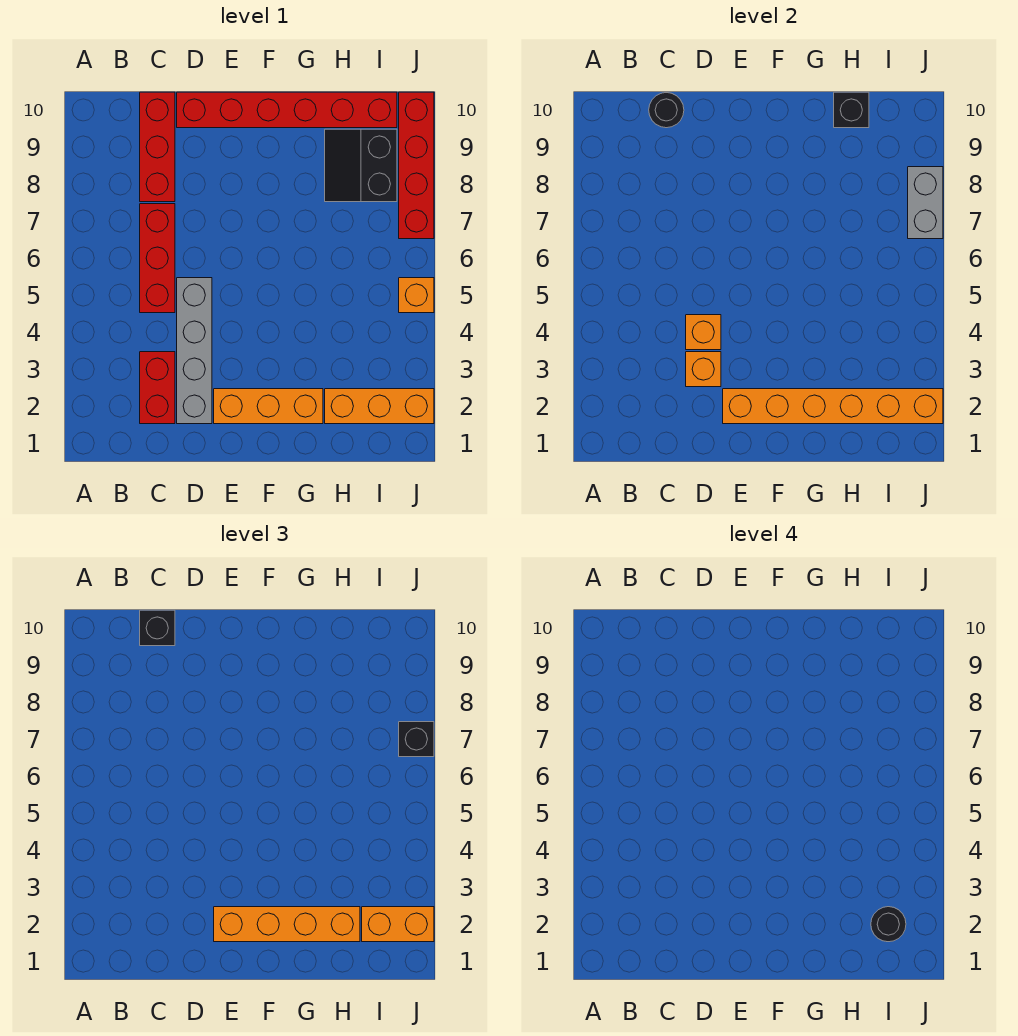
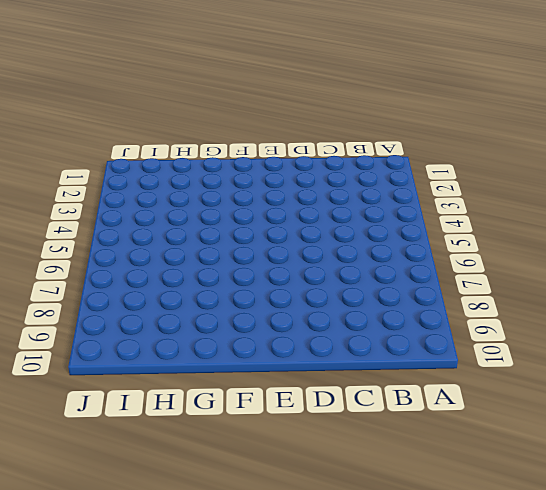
none -> red 1x2 brick [140,352,175,424]
none -> red 1x3 brick [140,204,175,313]
none -> red 1x3 brick [140,92,175,202]

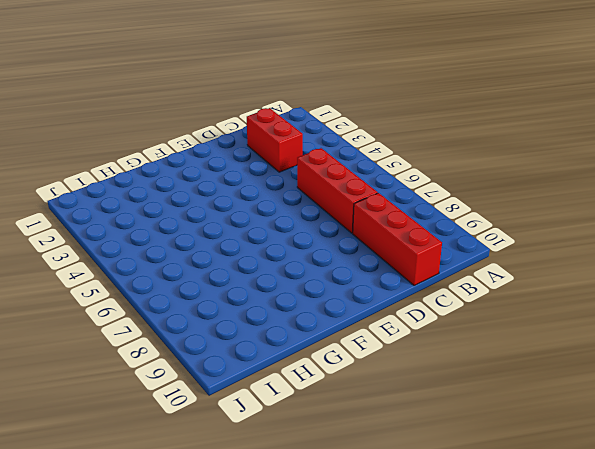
none -> grey 1x4 brick [177,278,212,424]
none -> red 1x6 brick [177,92,397,128]
none -> orange 1x3 brick [214,389,323,424]

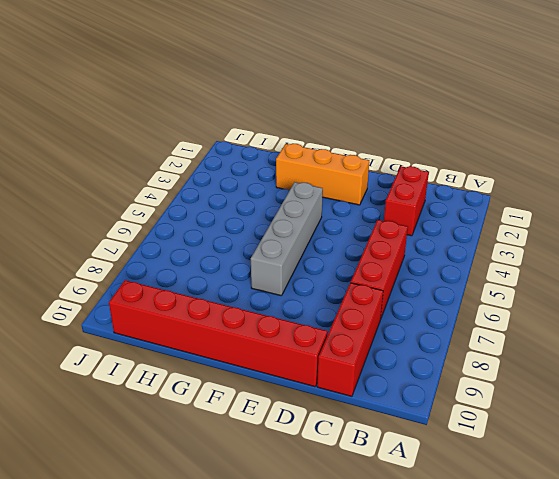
grey 1x4 brick [251,182,323,296] -> grey 1x4 brick moved to [177,278,212,424]
none -> orange 1x3 brick [325,389,434,424]
none -> black 2x2 slope [325,129,397,202]
none -> orange 1x1 brick [399,278,434,313]

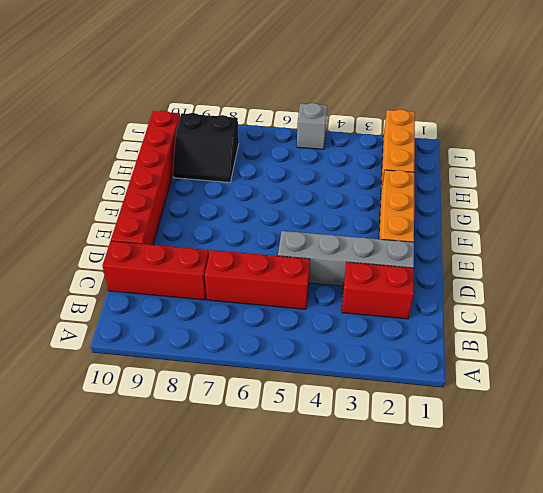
grey 1x1 brick [297,103,327,150] -> orange 1x1 brick [399,278,434,313]
none -> red 1x4 brick [399,92,434,239]
none -> black 1x1 round brick [649,93,684,128]
none -> orange 1x1 brick [686,352,721,387]

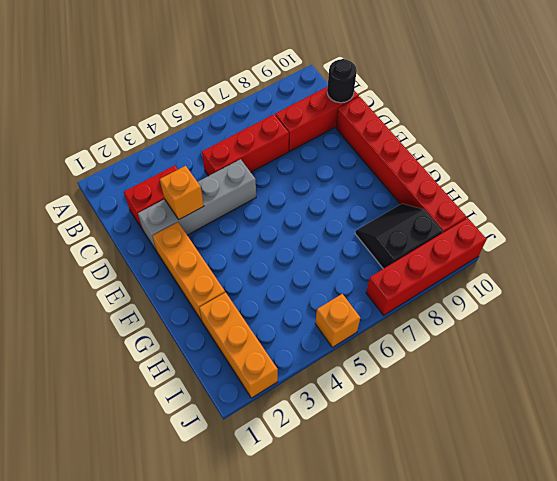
none -> orange 1x1 brick [686,315,721,350]
none -> orange 1x6 brick [723,389,943,424]
none -> black 1x1 brick [834,92,869,128]

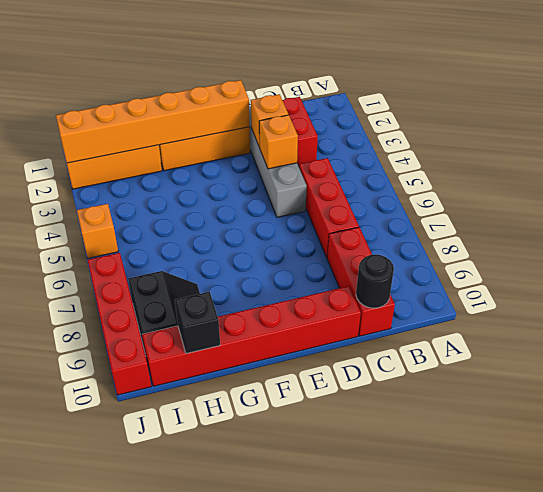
none -> grey 1x2 brick [908,167,943,239]
none -> black 1x1 brick [140,610,175,646]
none -> orange 1x4 brick [214,907,360,942]

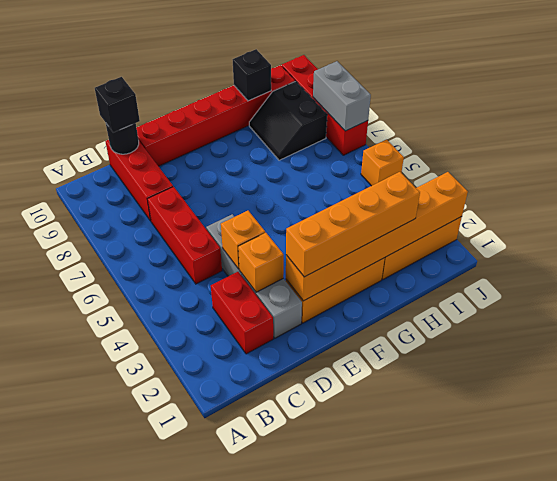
none -> orange 1x2 brick [362,907,434,942]
none -> black 1x1 brick [399,722,434,757]
none -> black 1x1 round brick [871,907,906,942]

